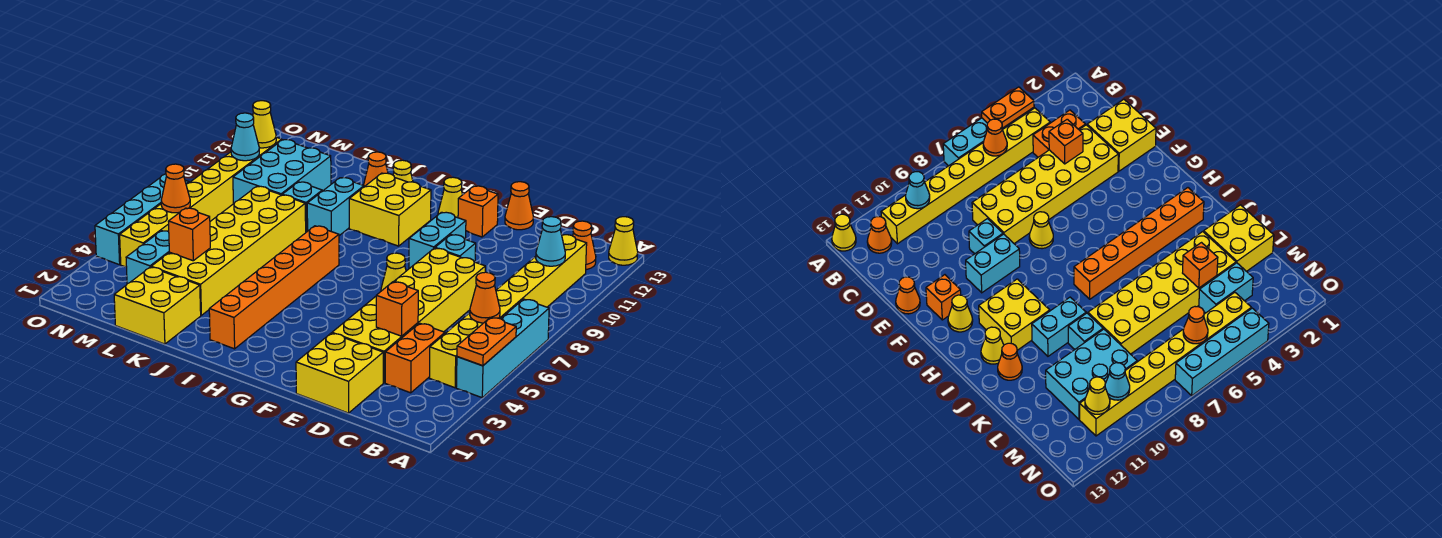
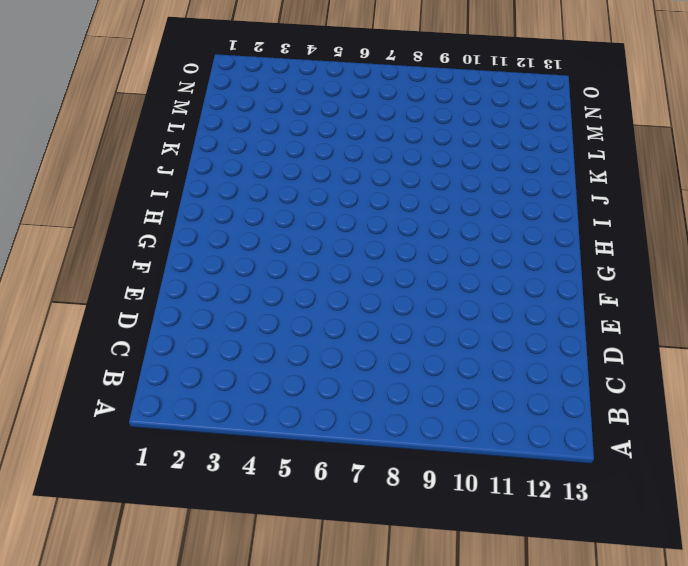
none -> cyan 1x4 brick [456,299,549,398]
none -> yellow 1x1 cone [609,217,638,265]
none -> yellow 1x8 brick [429,235,587,388]
none -> orange 1x1 cone [573,221,596,270]

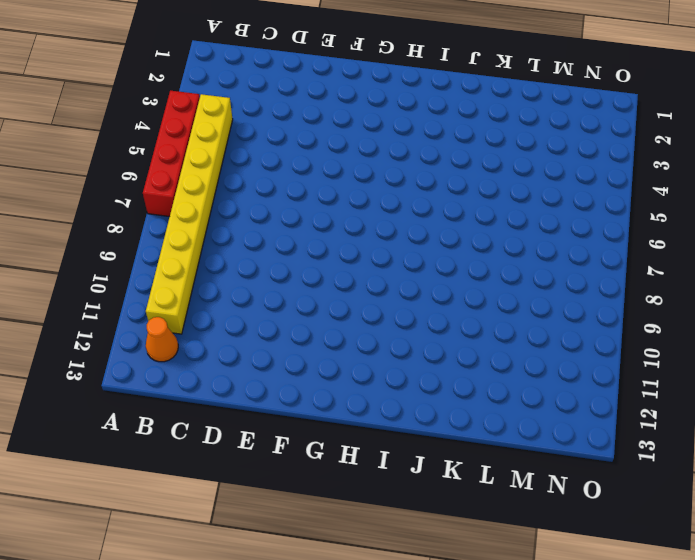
red 1x4 brick [143,91,200,217] -> cyan 1x4 brick [456,299,549,398]
none -> yellow 1x1 cone [609,217,638,265]
none -> orange 1x2 brick [385,323,445,393]
none -> yellow 2x2 brick [296,333,383,413]
none -> yellow 2x6 brick [332,248,485,383]

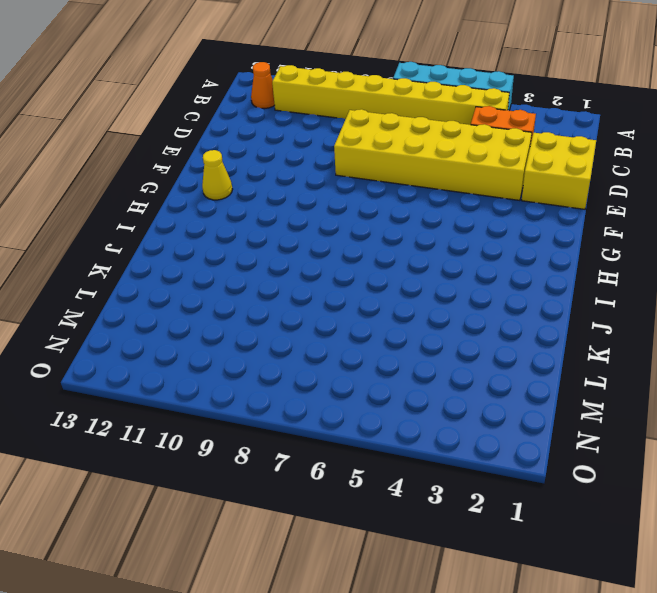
none -> yellow 1x1 cone [609,217,638,265]
none -> cyan 1x1 brick [435,235,476,262]
none -> orange 1x1 cone [505,182,533,230]
none -> yellow 1x1 cone [381,253,406,291]

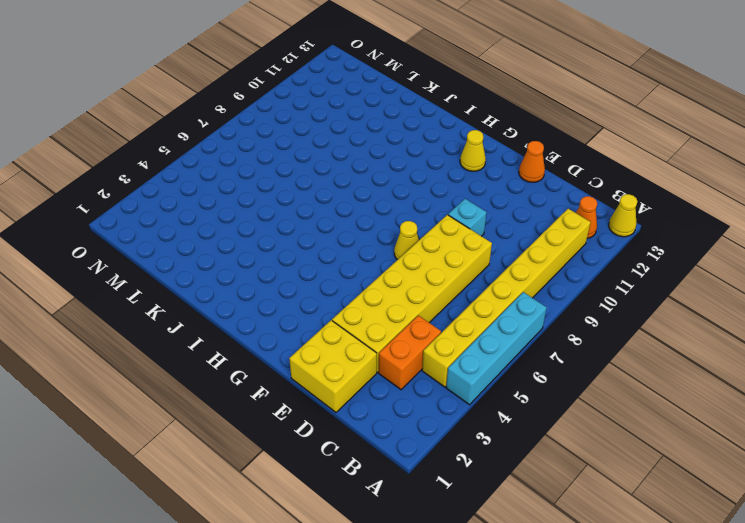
none -> cyan 1x2 brick [409,212,466,269]
none -> orange 1x1 brick [458,186,498,237]
none -> yellow 2x2 brick [349,173,431,246]
none -> orange 1x6 brick [209,226,339,349]

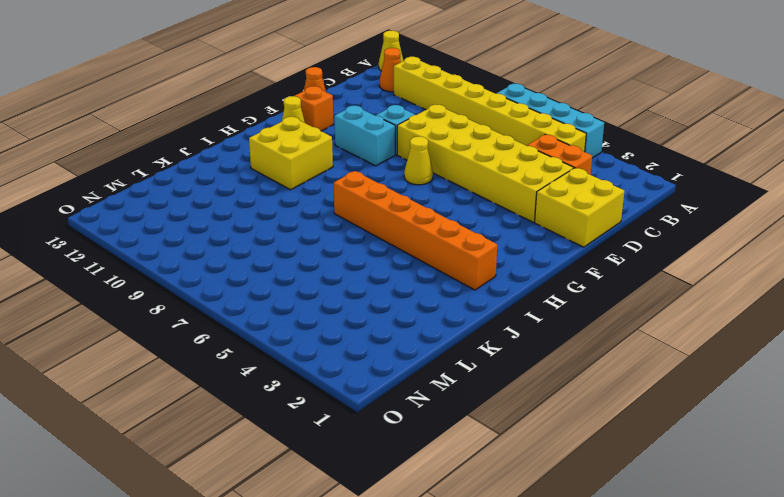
none -> yellow 1x1 cone [393,160,413,182]
none -> cyan 1x2 brick [307,178,364,236]
none -> orange 1x1 cone [364,152,388,187]
none -> yellow 2x2 brick [114,267,201,344]

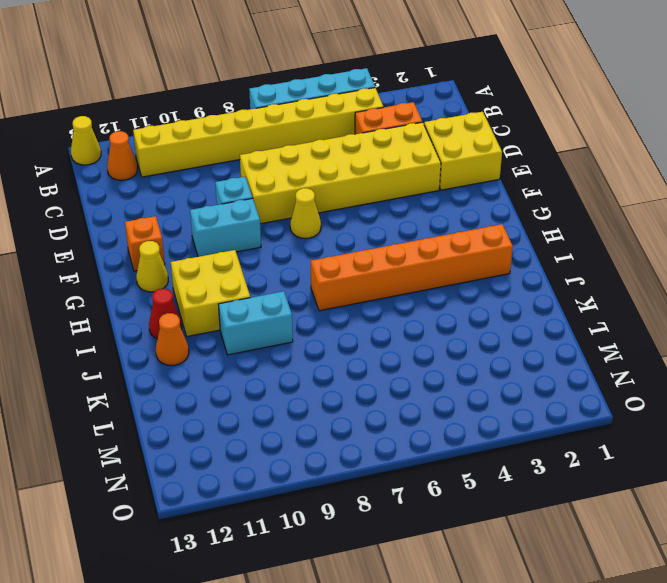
red 1x1 cone [149,289,182,339] -> yellow 1x1 cone [393,160,413,182]
none -> orange 1x1 cone [505,182,533,230]
none -> yellow 2x2 brick [114,267,201,344]
none -> yellow 2x6 brick [151,186,306,315]
none -> cyan 1x1 brick [282,182,322,232]

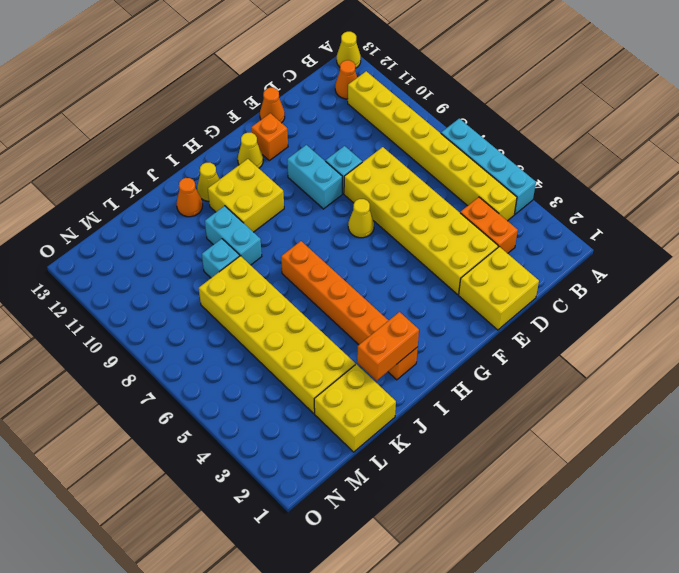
orange 1x2 brick [357,312,419,381] -> none
none -> cyan 2x3 brick [233,140,331,204]
none -> cyan 1x2 brick [126,231,169,284]
none -> yellow 1x8 brick [120,137,282,267]
none -> cyan 1x4 brick [95,174,189,265]

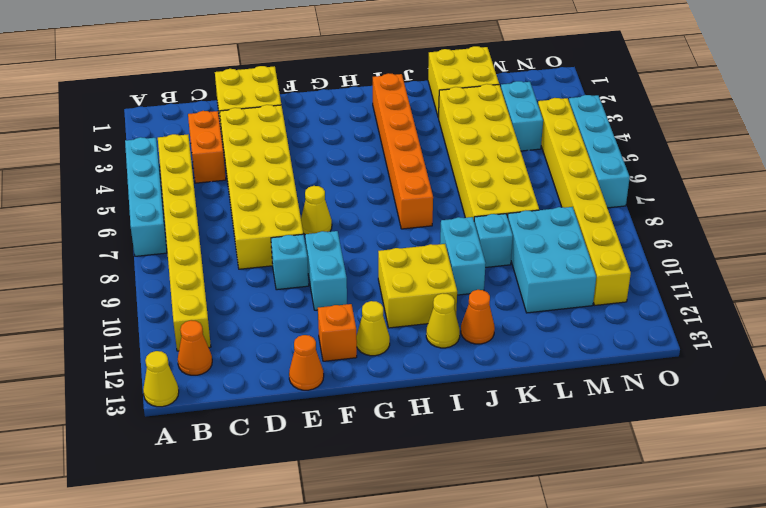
none -> orange 1x2 plate [457,317,516,366]
none -> orange 1x1 cone [470,272,500,323]
none -> cyan 1x1 cone [536,217,565,266]
none -> orange 1x1 brick [376,282,418,336]

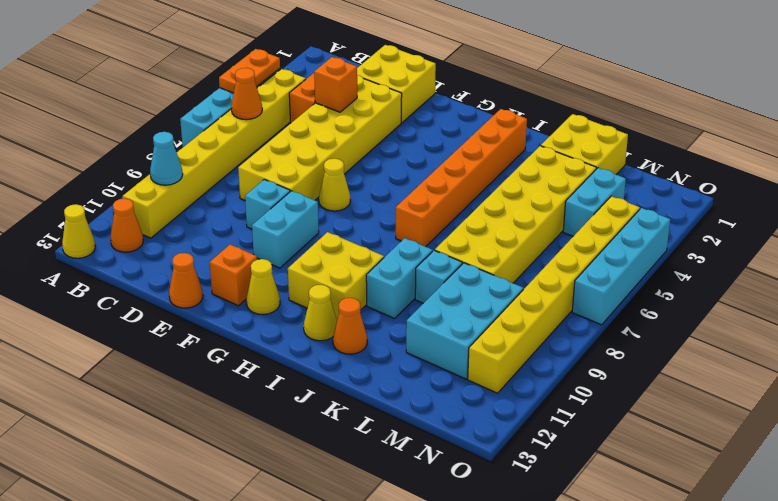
none -> orange 1x1 brick [168,208,210,261]
none -> orange 1x1 cone [161,164,190,213]
none -> cyan 1x1 cone [231,113,259,161]
none -> yellow 1x1 cone [253,101,276,148]

